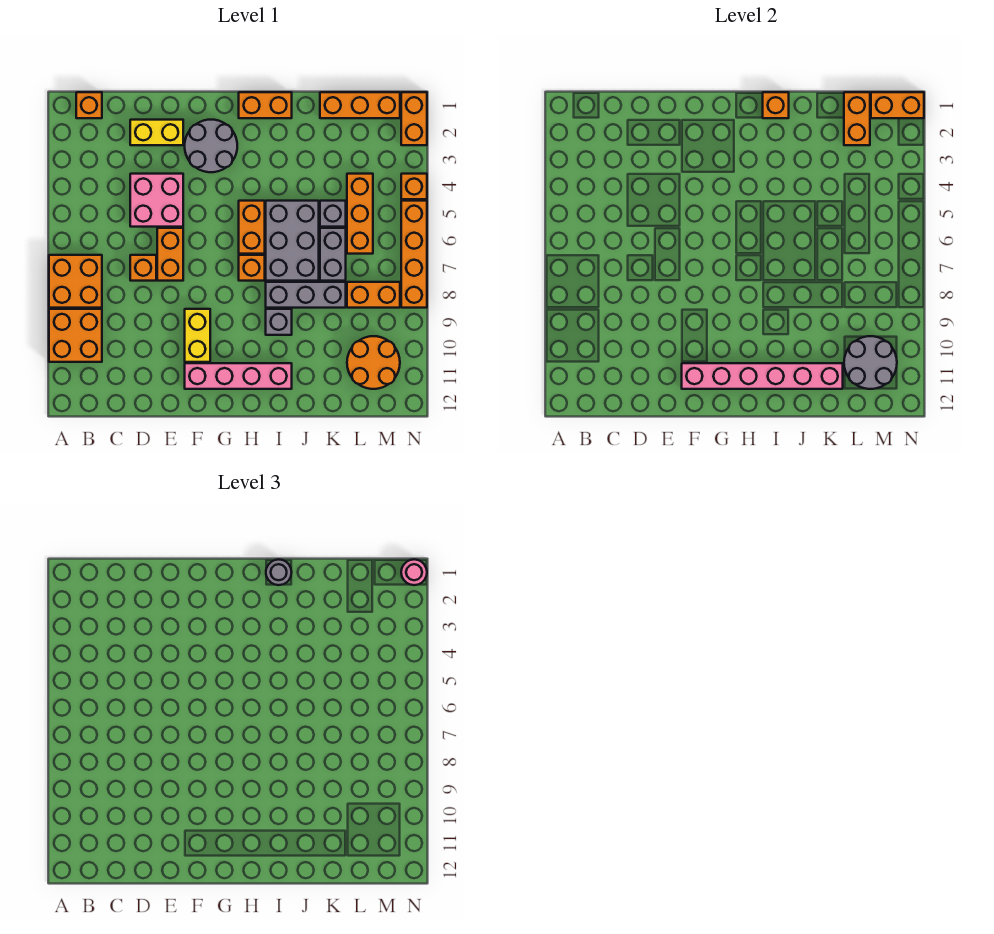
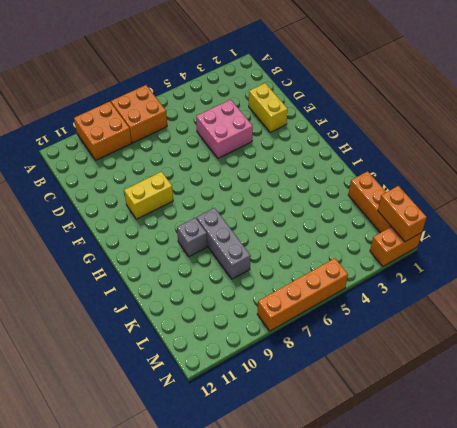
none -> orange 1x1 brick [76,92,102,118]
none -> orange 1x1 brick [130,255,156,281]
none -> orange 1x2 brick [157,228,183,281]
none -> grey 2x2 round brick [185,120,237,172]

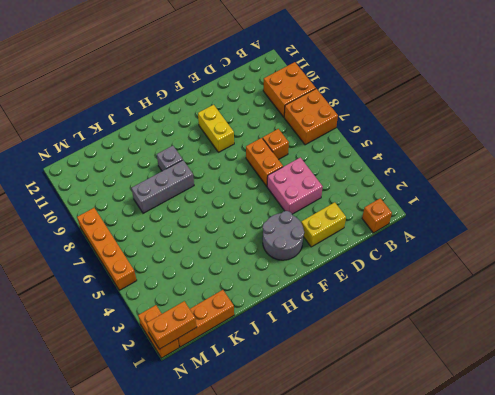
none -> pink 1x4 brick [185,363,292,389]
none -> orange 1x2 brick [239,92,292,118]
none -> orange 1x2 brick [239,201,265,254]
none -> orange 1x1 brick [239,255,265,281]

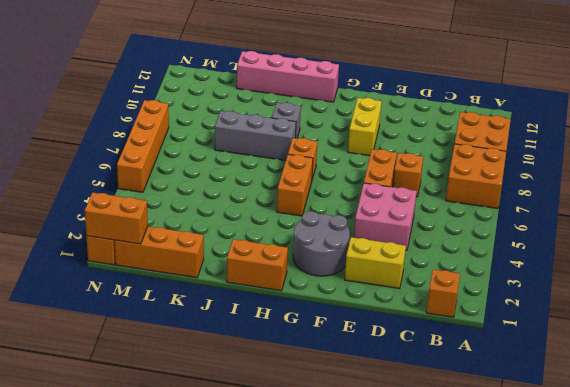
pink 1x4 brick [237,51,339,102] -> pink 1x4 brick moved to [185,363,292,389]
none -> grey 2x3 brick [266,201,319,281]
none -> grey 1x1 brick [320,201,346,227]
none -> grey 1x2 brick [320,228,346,281]
none -> orange 1x3 brick [347,174,373,254]

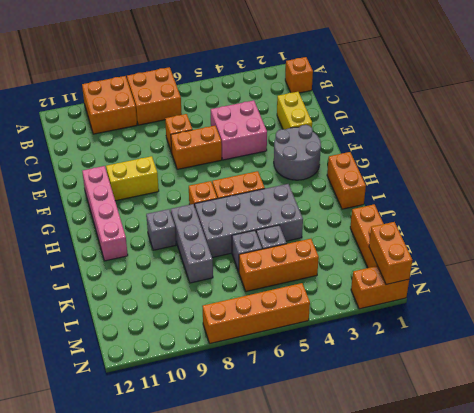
grey 2x4 brick [195,184,303,258] -> grey 2x3 brick [266,201,319,281]
grey 1x1 brick [232,230,262,272] -> grey 1x2 brick [320,228,346,281]
none -> orange 1x2 brick [347,282,400,308]
none -> orange 2x2 round brick [347,336,400,389]
none -> orange 1x1 brick [401,174,427,199]
none -> pink 1x6 brick [682,363,843,389]

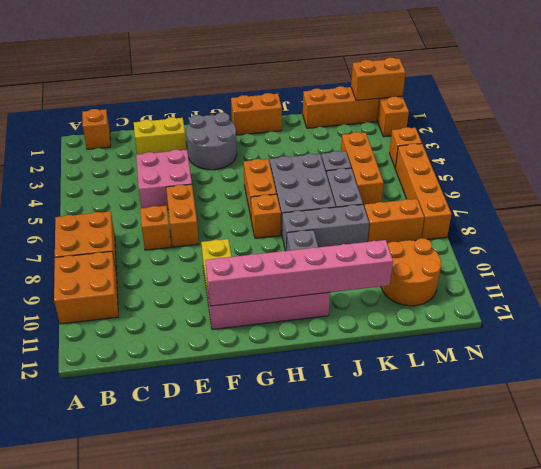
none -> orange 1x1 brick [763,92,789,118]
none -> orange 1x2 brick [844,92,870,145]
none -> grey 2x2 round brick [844,336,897,389]
none -> grey 1x1 round brick [266,559,292,585]

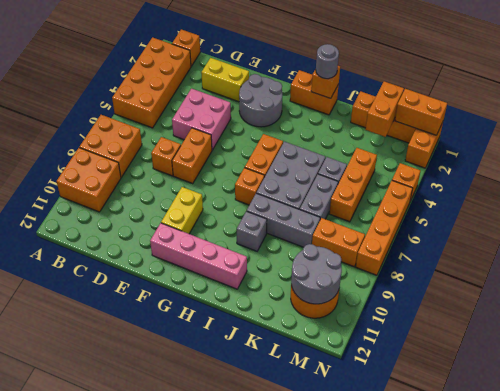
orange 2x4 brick [112,37,191,128] -> none
none -> pink 1x6 brick [682,363,843,389]
none -> pink 1x1 round brick [401,559,427,585]

